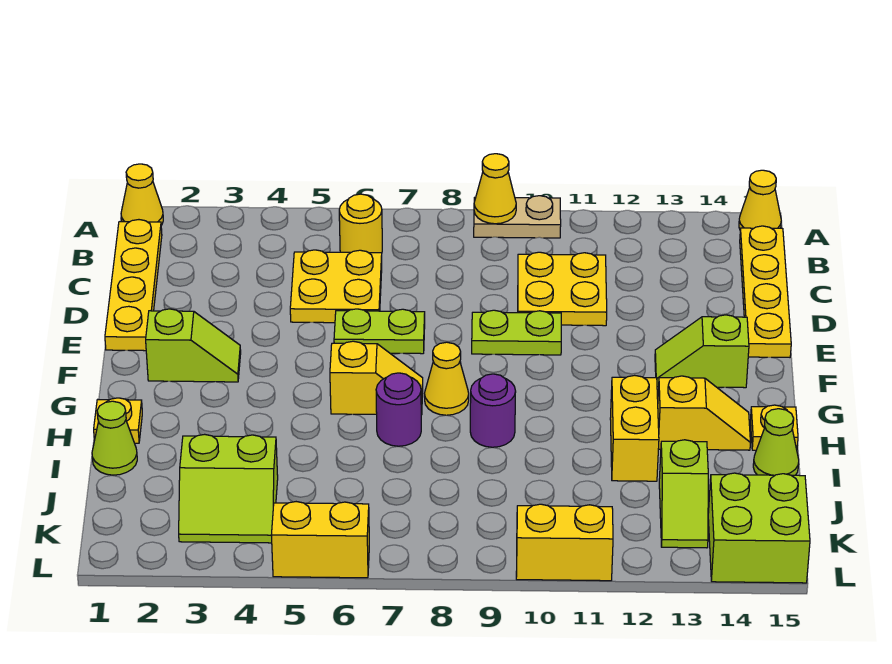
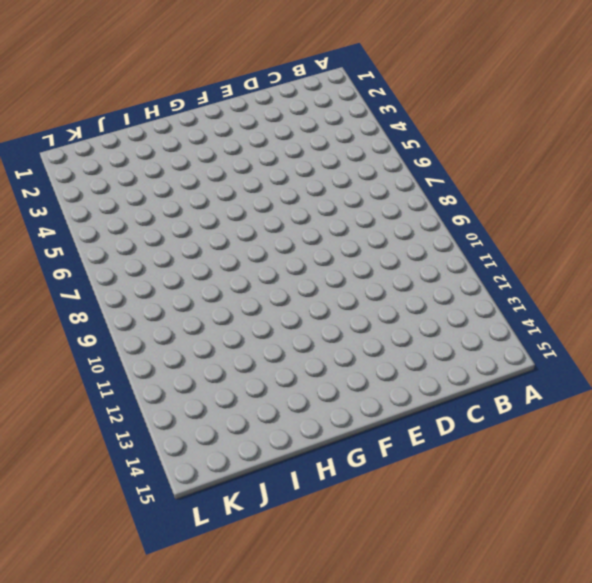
none -> yellow 1x1 cone [121,164,163,225]
none -> tan 1x2 plate [474,196,561,238]
none -> yellow 1x1 cone [739,170,781,229]

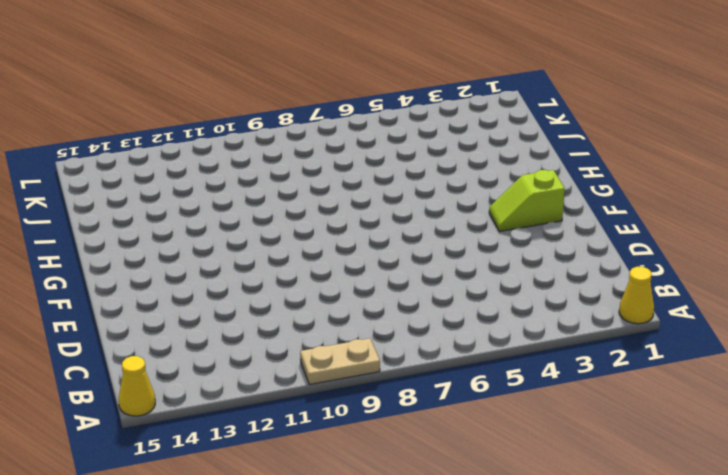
none -> yellow 1x4 plate [105,220,162,351]
none -> yellow 1x1 round brick [339,194,382,253]
none -> yellow 1x4 plate [740,226,791,357]

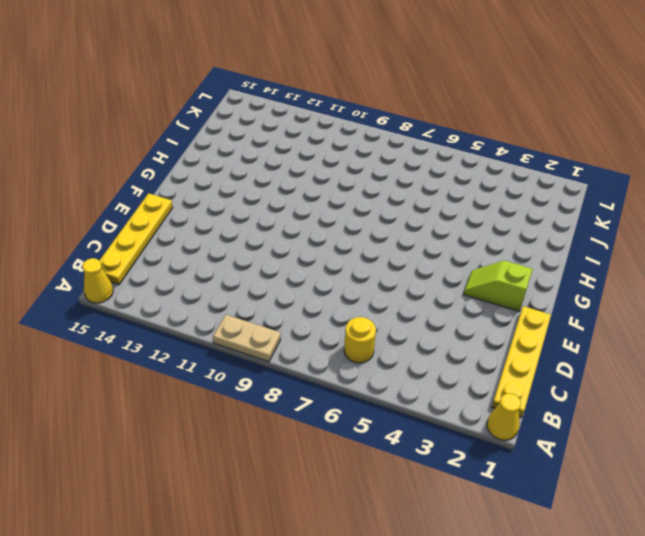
none -> yellow 2x2 plate [290,250,382,323]
none -> yellow 2x2 plate [518,252,607,326]
none -> lime 1x2 plate [334,309,425,354]

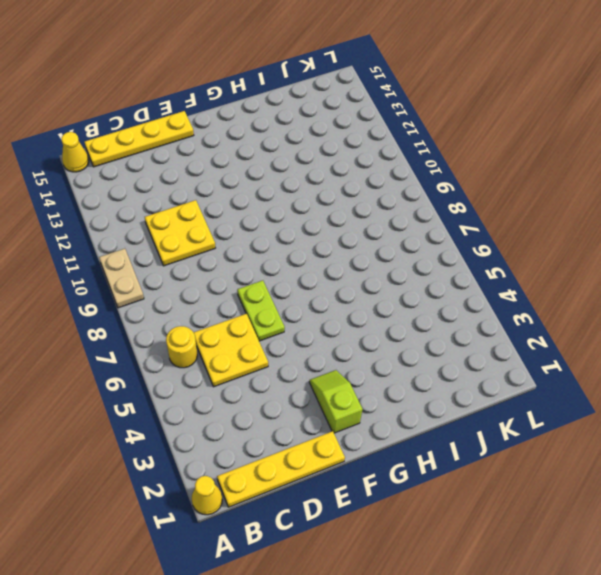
none -> lime 1x2 plate [472,310,561,355]
none -> lime 1x2 slope [655,315,749,388]
none -> yellow 1x2 slope [330,341,423,415]

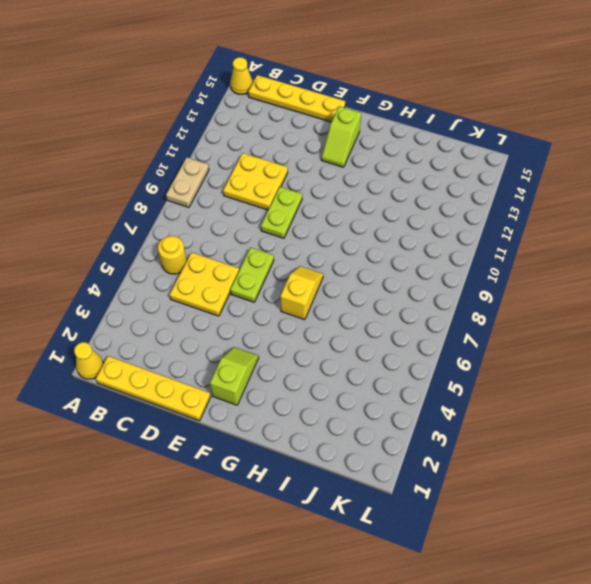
none -> yellow 1x1 cone [424,342,469,415]
none -> yellow 1x1 plate [94,398,142,443]
none -> purple 1x1 round brick [376,373,421,446]

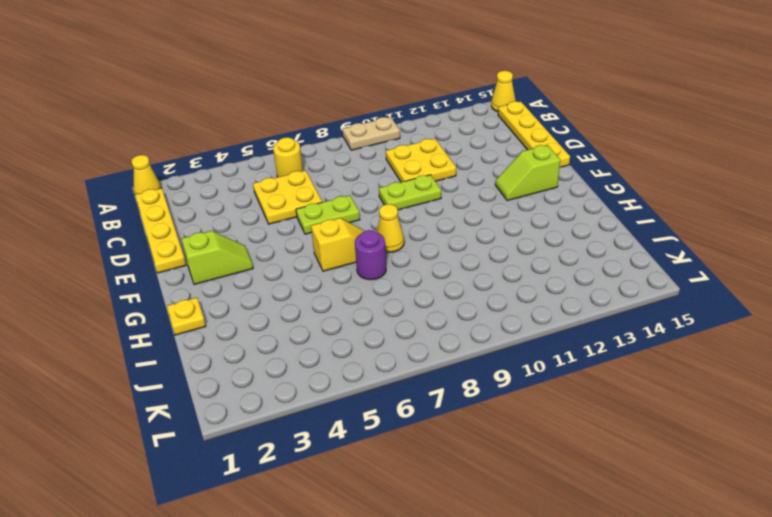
none -> purple 1x1 round brick [470,374,516,447]
none -> yellow 1x2 brick [610,375,659,481]
none -> yellow 1x2 slope [658,376,750,450]

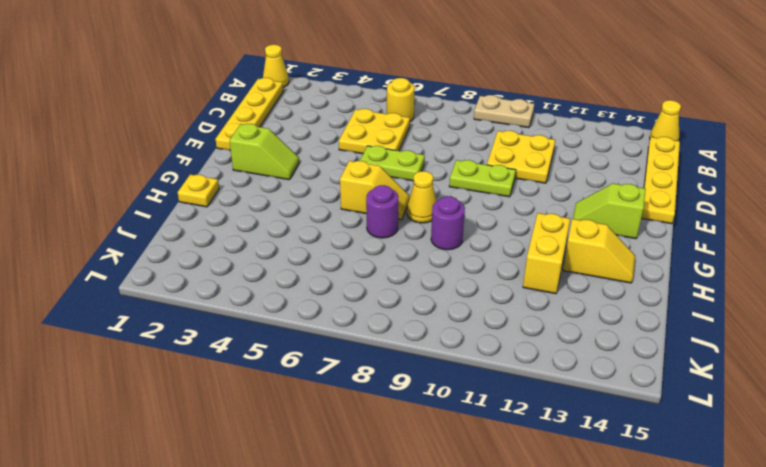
none -> yellow 1x1 plate [750,405,798,450]
none -> lime 1x1 cone [92,401,137,475]
none -> lime 1x1 cone [753,409,799,475]

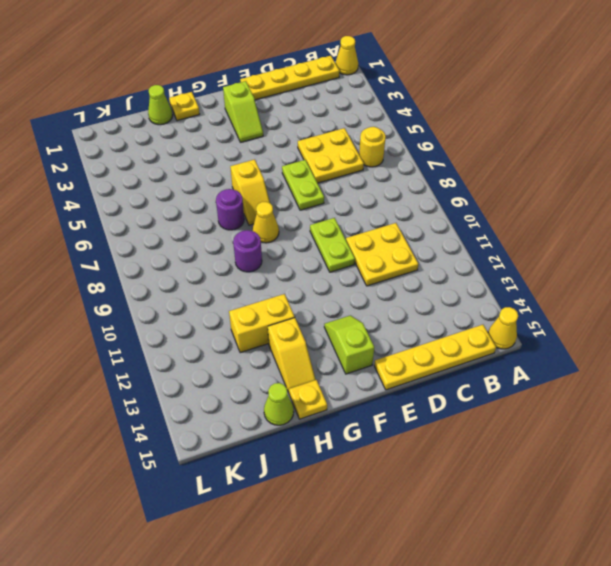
none -> tan 1x2 plate [474,196,561,238]
none -> lime 2x2 slope [179,434,278,543]
none -> lime 1x2 slope [659,440,708,548]

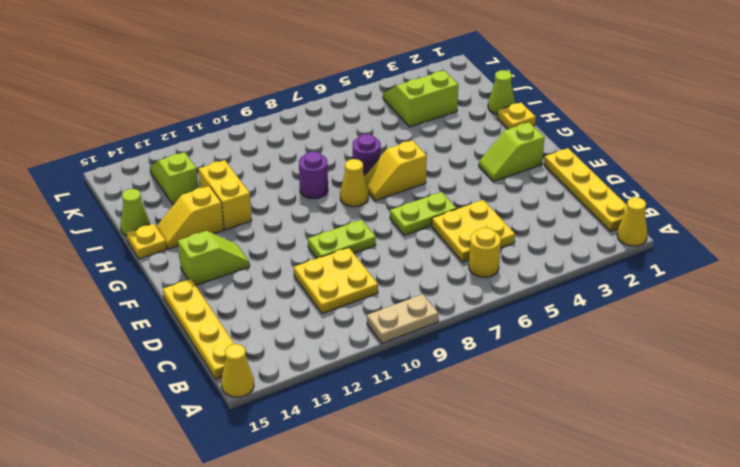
none -> lime 2x2 brick [708,473,810,583]
none -> yellow 1x2 brick [271,502,369,578]
none -> yellow 1x2 brick [516,504,613,581]

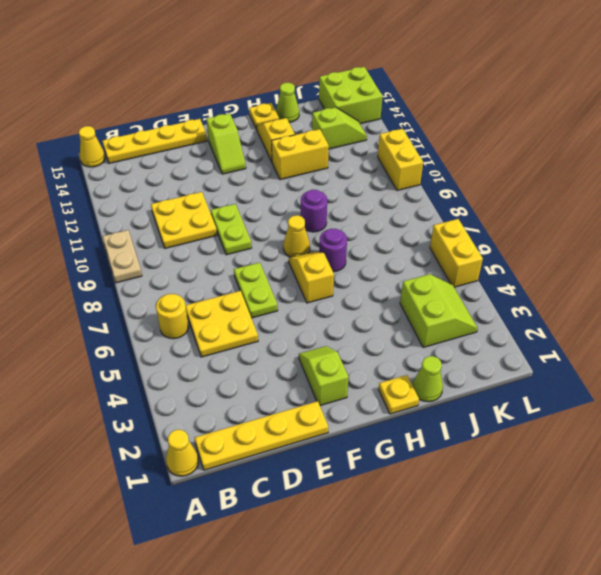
none -> yellow 1x1 cone [474,154,516,224]

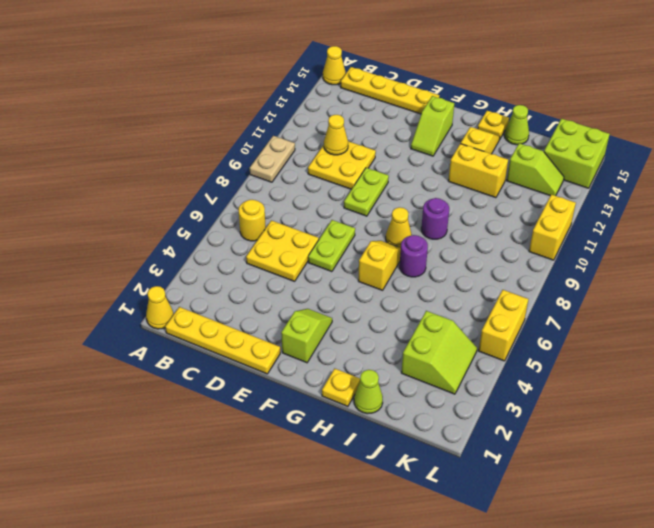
yellow 1x1 cone [324,115,348,155] -> yellow 1x1 cone moved to [474,154,516,224]

